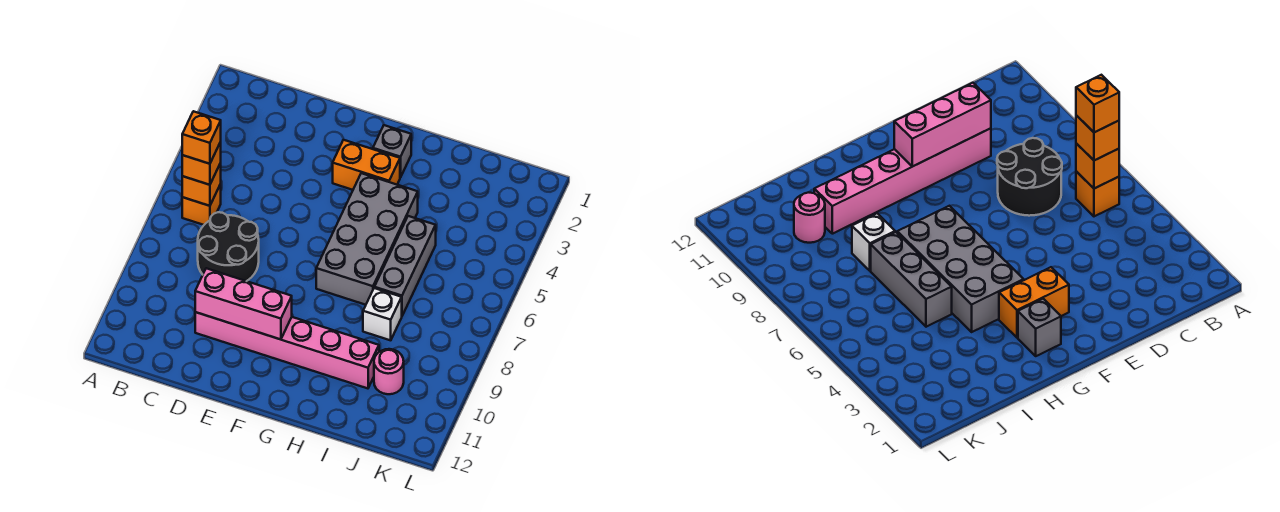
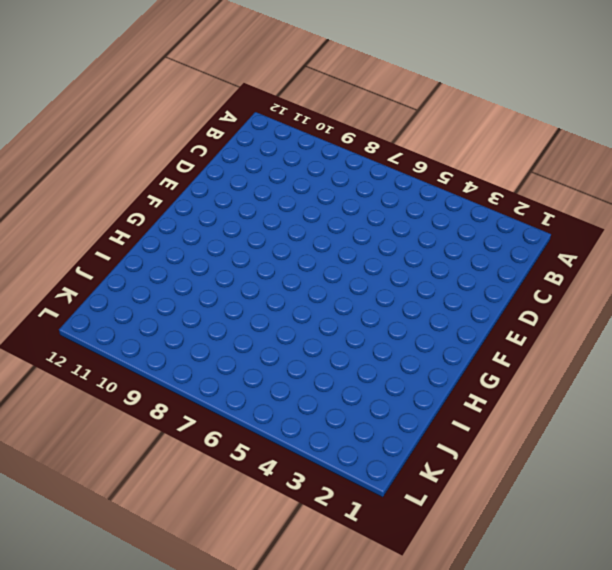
none -> orange 1x1 brick [182,184,221,225]
none -> black 2x2 round brick [198,212,259,281]
none -> pink 1x6 brick [195,312,379,388]

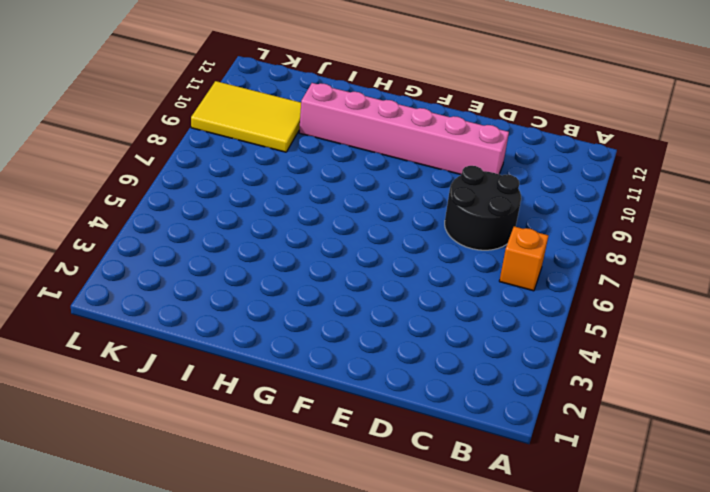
yellow 2x3 tile [191,81,301,152] -> pink 1x1 round brick [374,349,404,394]
none -> orange 1x2 brick [333,140,400,190]
none -> grey 1x1 brick [373,125,411,178]
none -> grey 2x4 brick [316,173,418,305]

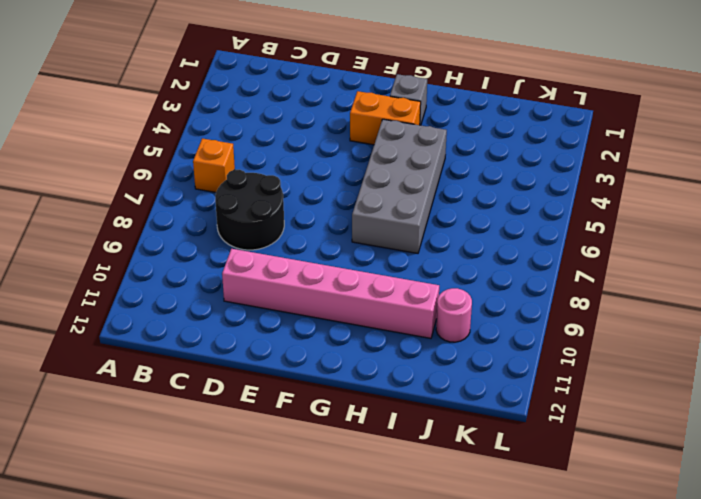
none -> grey 1x3 brick [374,216,436,316]
none -> white 1x1 brick [363,288,402,340]
none -> orange 1x1 brick [182,163,221,206]

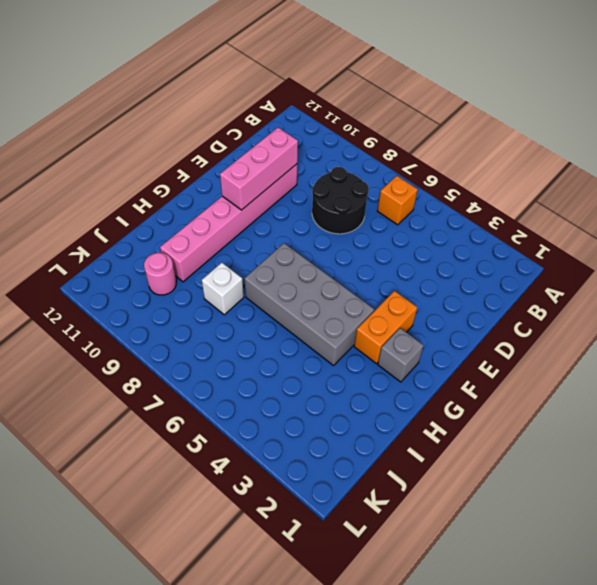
none -> grey 1x3 brick [374,216,436,316]
none -> orange 1x1 brick [182,163,221,206]
none -> orange 1x1 brick [182,142,221,185]

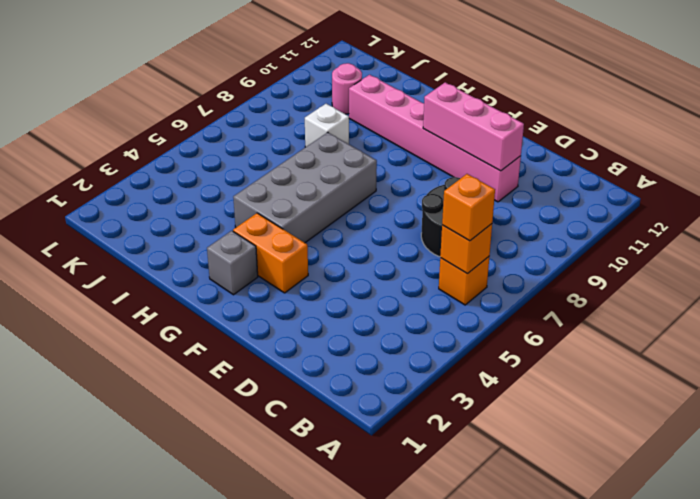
none -> grey 1x3 brick [374,216,436,316]
none -> orange 1x1 brick [182,111,221,164]

